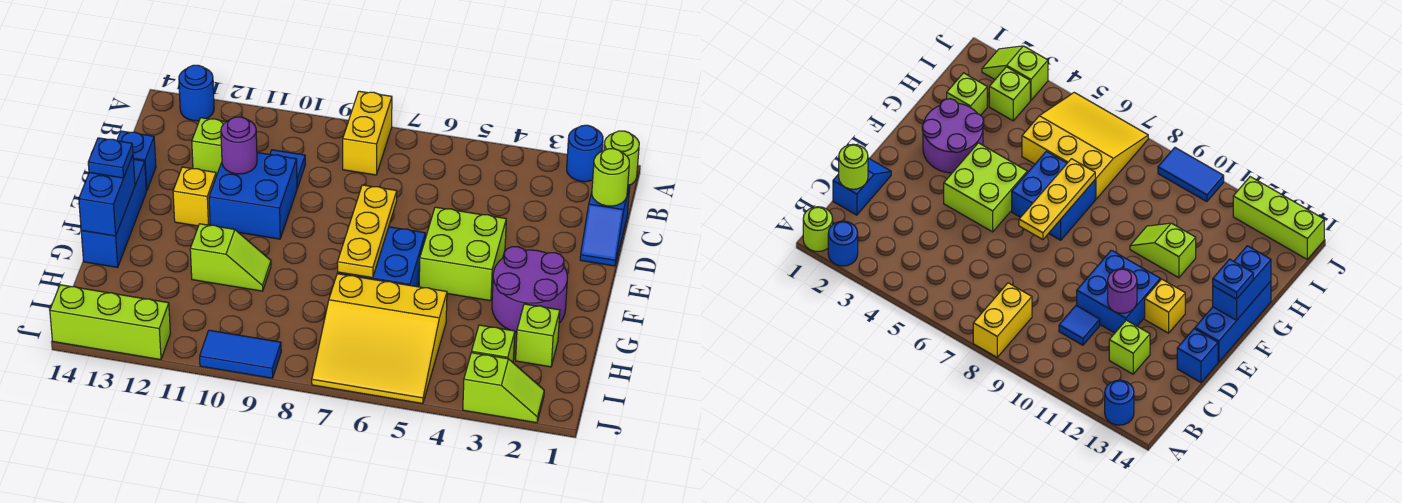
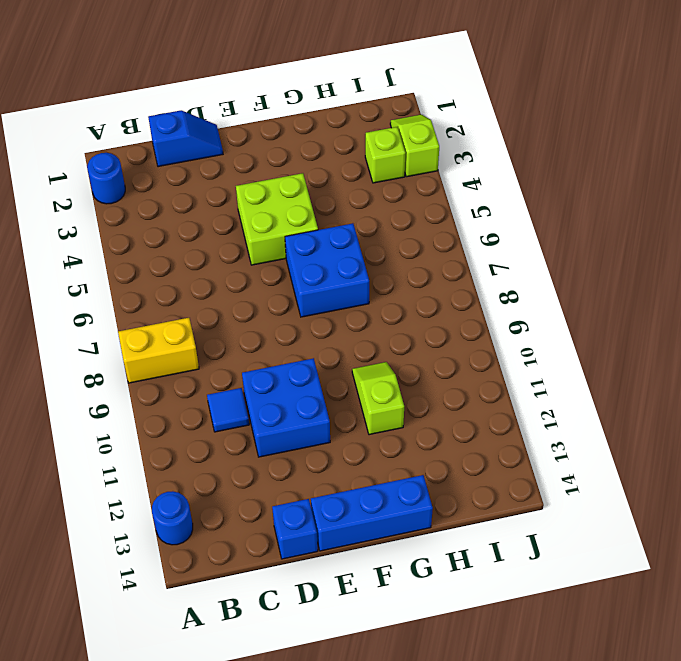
none -> lime 1x1 round brick [604,131,639,185]
none -> lime 1x1 brick [192,118,225,176]
none -> yellow 1x1 brick [173,167,216,226]

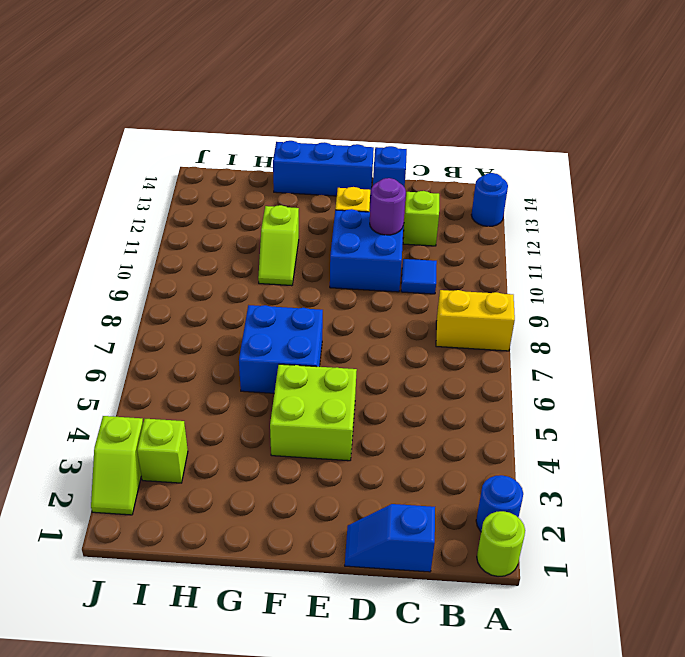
none -> purple 2x2 round brick [492,247,567,333]
none -> lime 1x1 brick [516,304,560,367]
none -> yellow 3x3 slope [312,274,447,404]

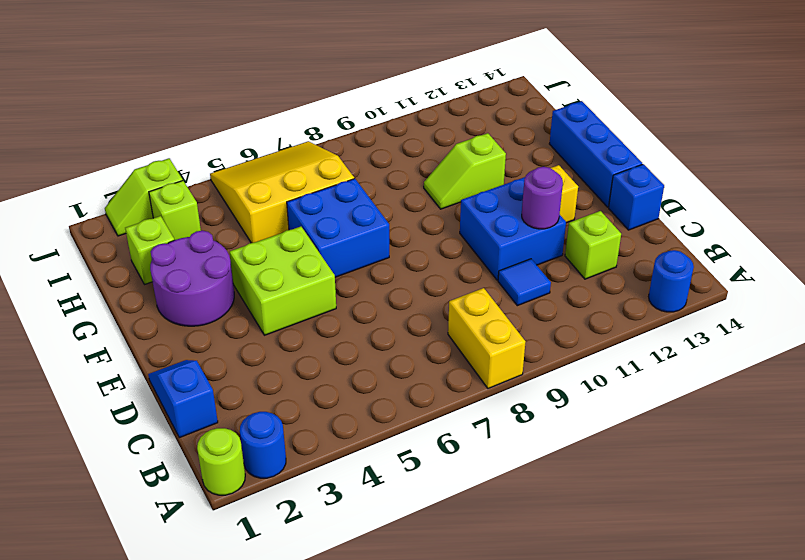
none -> blue 1x2 tile [200,330,281,378]
none -> lime 1x3 brick [50,285,170,360]
none -> lime 1x1 round brick [592,149,629,206]

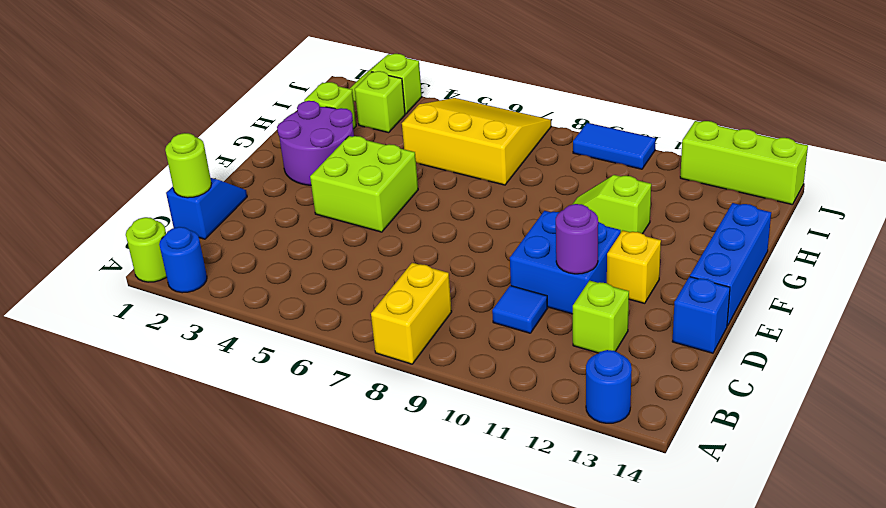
none -> blue 2x2 brick [338,227,425,287]
none -> yellow 1x3 plate [337,185,397,278]
none -> blue 1x2 brick [79,155,135,236]

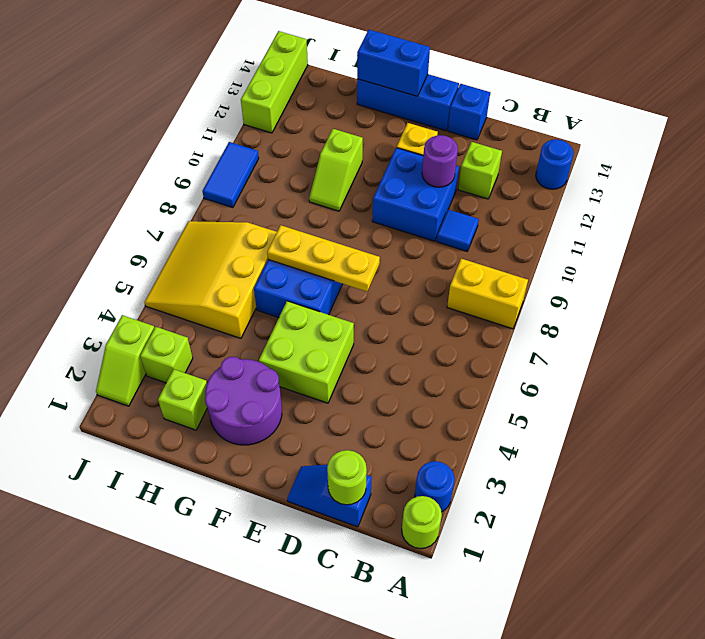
none -> blue 1x1 plate [88,138,133,178]

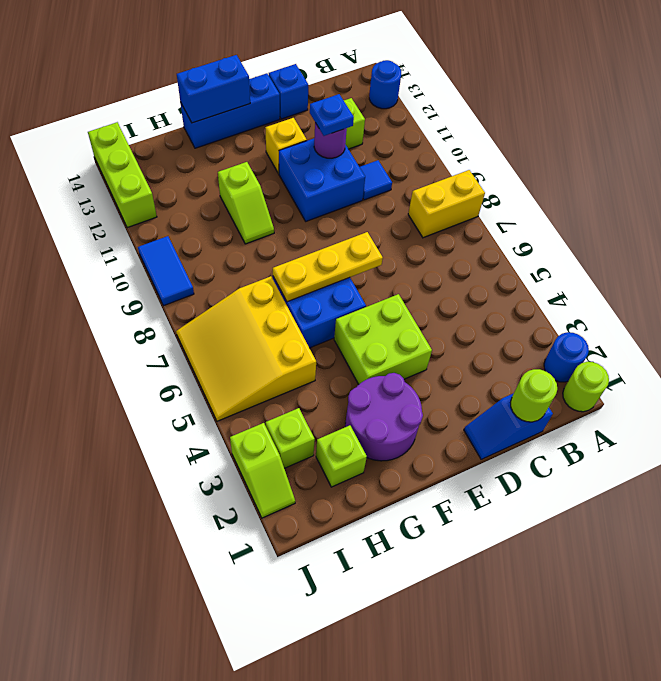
blue 1x1 plate [310,94,354,136] -> blue 1x1 plate moved to [88,138,133,178]

